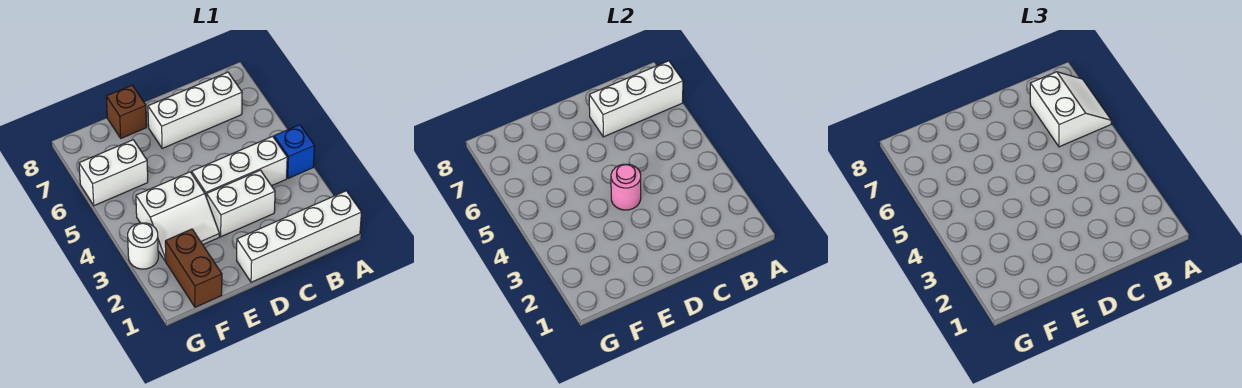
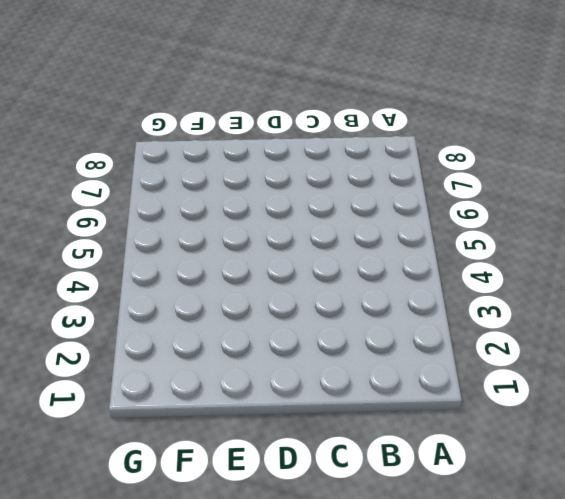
none -> white 1x4 brick [237,191,362,282]
none -> blue 1x1 brick [274,125,315,178]
none -> white 1x3 brick [192,136,287,198]

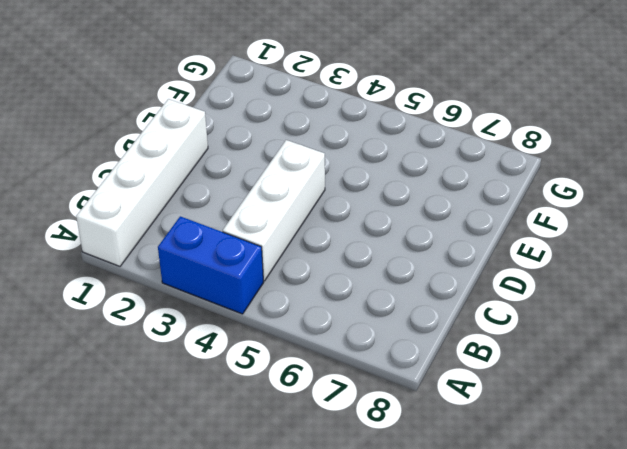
blue 1x2 brick [158,216,263,314] -> blue 1x1 brick [274,125,315,178]
none -> white 1x3 brick [148,72,242,149]
none -> white 1x2 brick [207,170,275,237]
none -> white 2x2 slope [136,172,219,261]

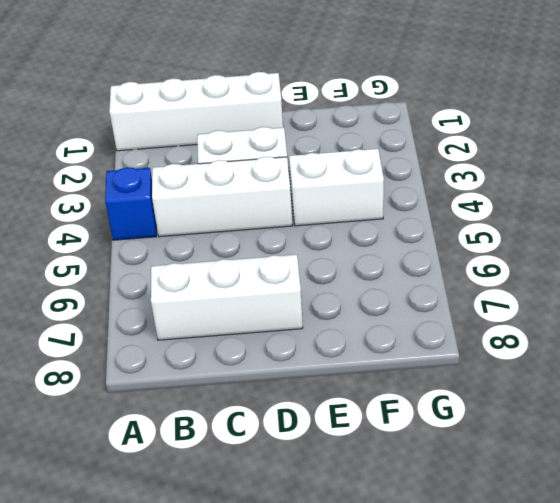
none -> brown 1x1 brick [106,85,147,138]
none -> brown 1x2 brick [165,229,222,307]
none -> white 1x2 brick [79,140,148,206]

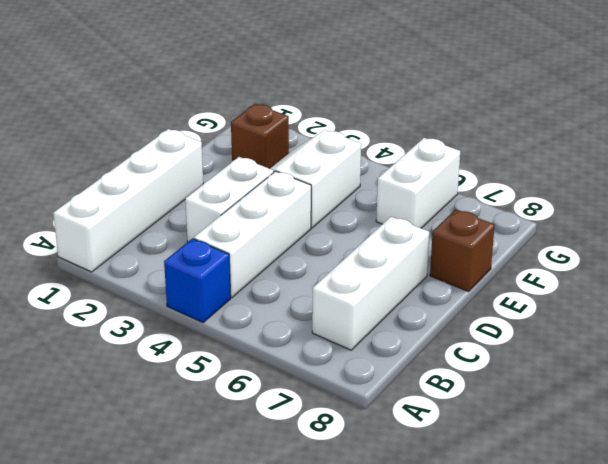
brown 1x1 brick [231,104,289,168] -> brown 1x2 brick [165,229,222,307]
none -> white 1x1 round brick [128,223,158,269]
none -> white 1x3 brick [589,61,683,137]
none -> pink 1x1 round brick [611,164,641,210]

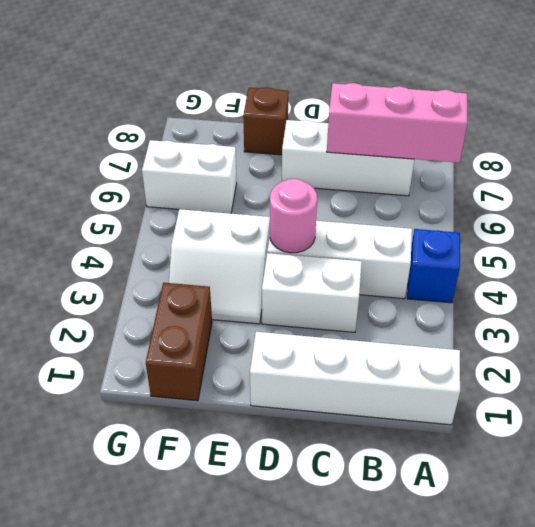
pink 1x3 brick [327,83,467,163] -> white 1x3 brick [589,61,683,137]
none -> white 1x1 round brick [128,223,158,269]
none -> white 2x2 slope [1030,72,1111,147]

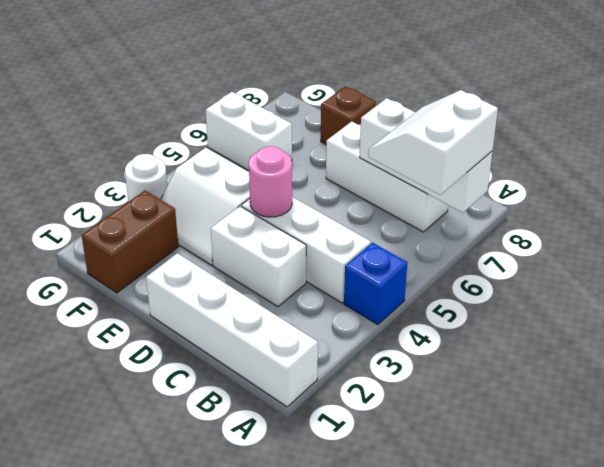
white 2x2 slope [368,90,498,195] -> white 2x2 slope turned to [1030,72,1111,147]

